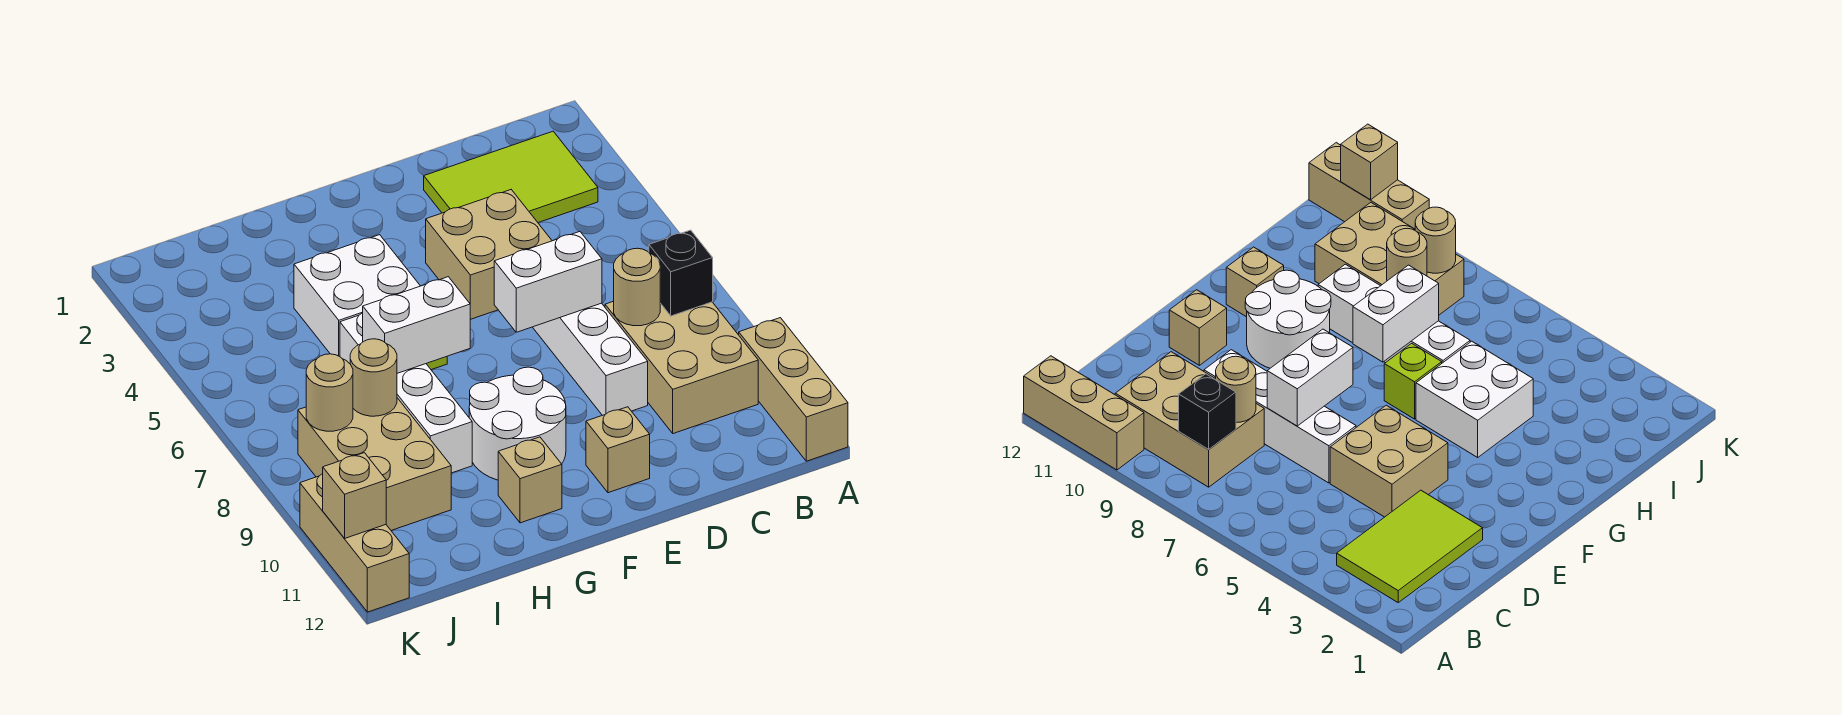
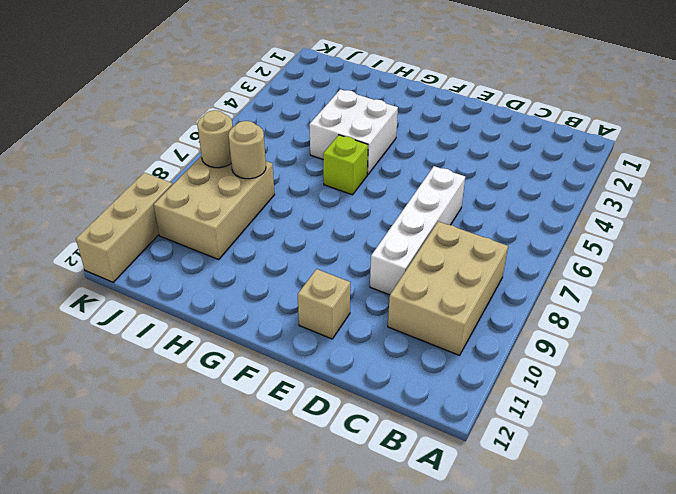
none -> tan 1x3 brick [739,318,848,461]
none -> lime 2x3 tile [424,131,598,223]
none -> tan 2x2 brick [426,190,552,319]

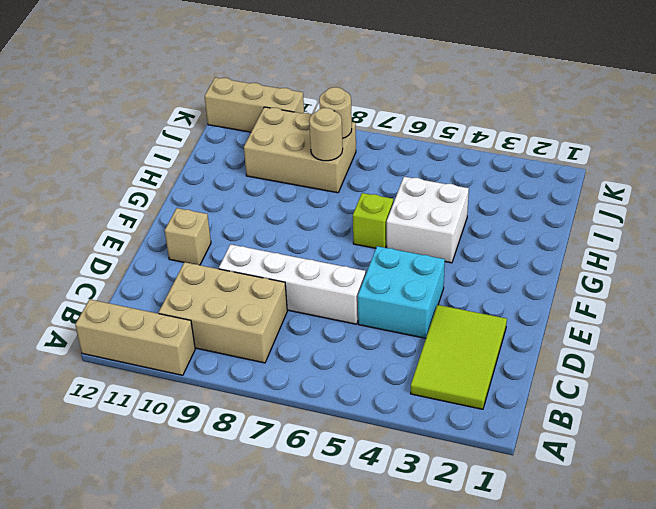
cyan 2x2 brick [358,246,445,338] -> tan 2x2 brick [426,190,552,319]
none -> white 2x2 round brick [469,367,566,480]
none -> tan 1x1 brick [498,437,562,523]
none -> white 1x4 brick [340,313,472,473]

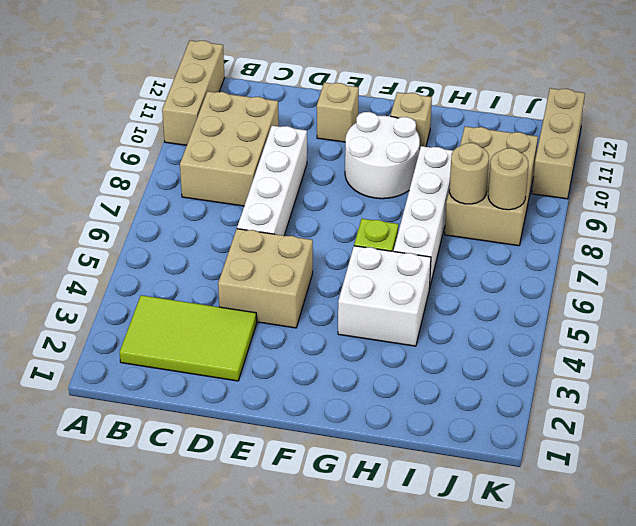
none -> black 1x1 brick [649,230,713,316]
none -> tan 1x1 round brick [614,248,660,326]
none -> white 1x2 brick [494,232,602,332]

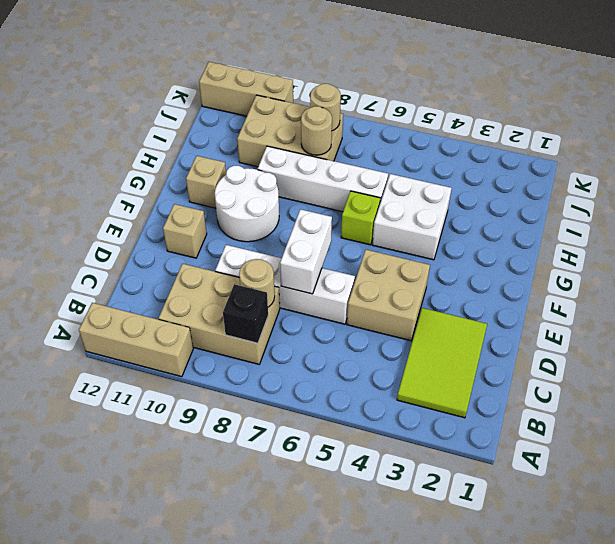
none -> white 1x2 brick [363,277,470,373]
none -> tan 1x1 brick [323,453,386,538]

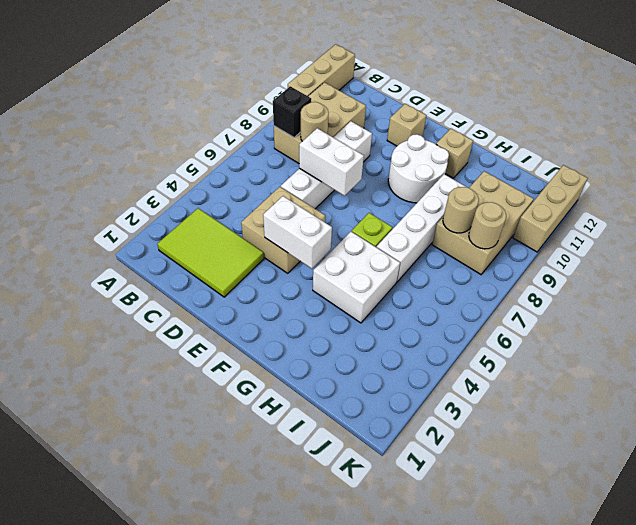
white 1x2 brick [263,196,332,269] -> white 1x2 brick moved to [363,277,470,373]
none -> tan 1x1 brick [323,453,386,538]

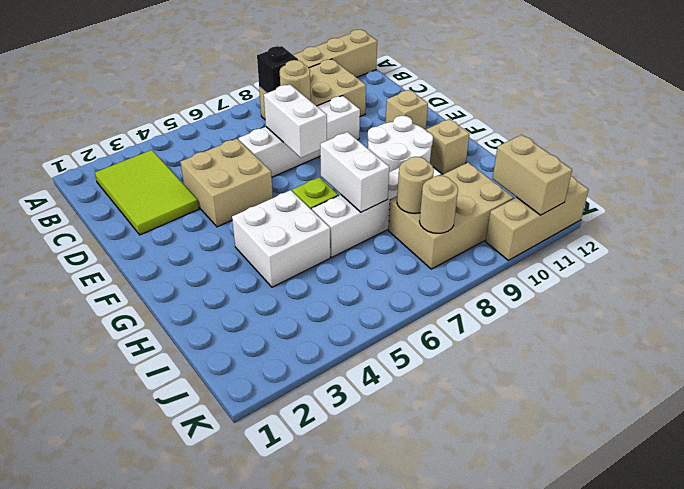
tan 1x2 brick [492,135,572,215] -> tan 1x1 brick [323,453,386,538]

